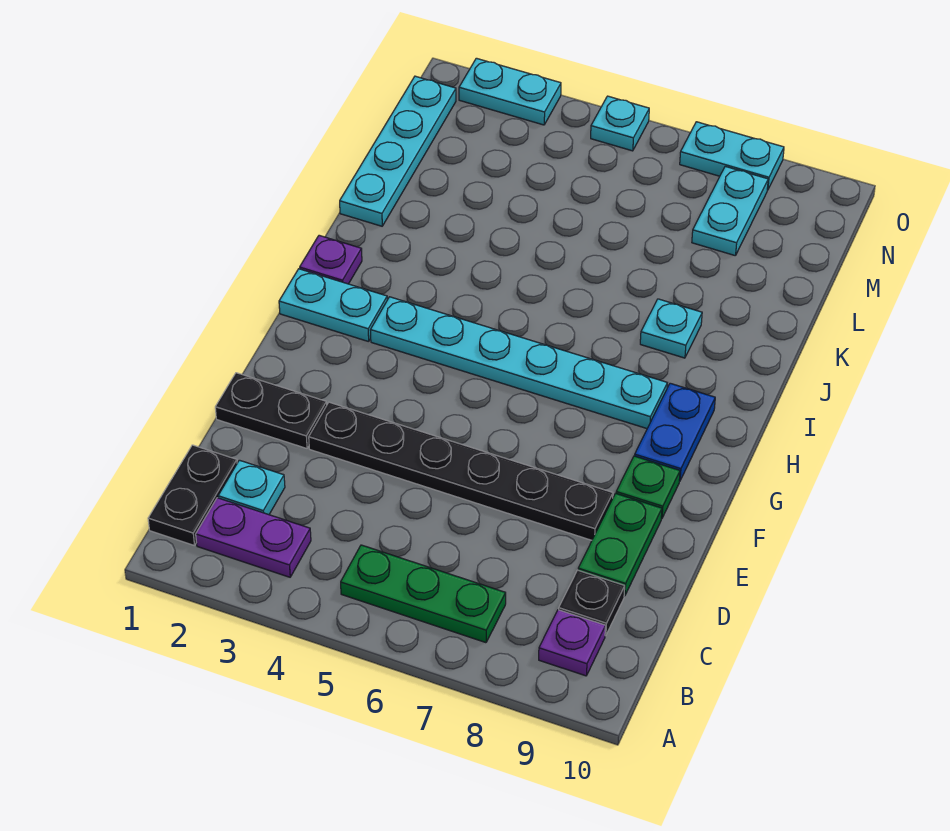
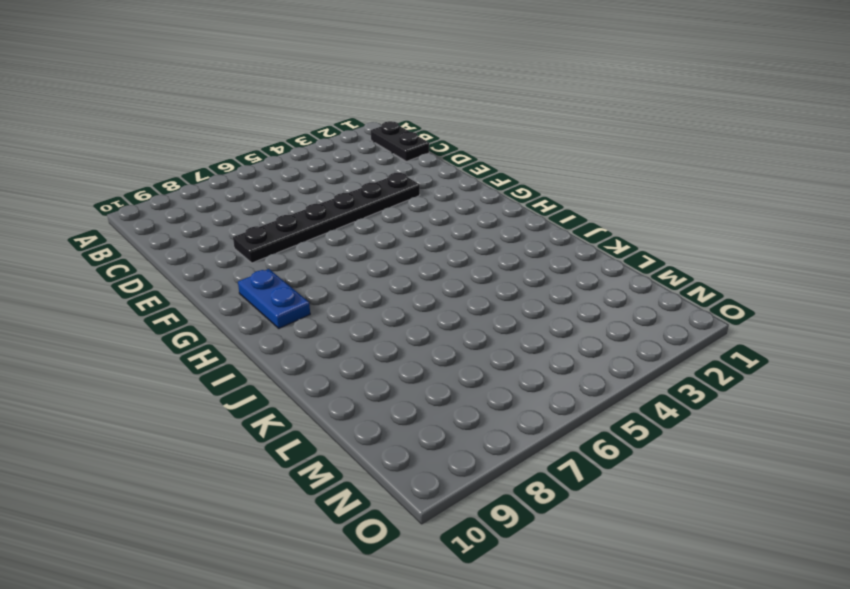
none -> purple 1x2 plate [196,498,311,577]
none -> green 1x3 plate [341,545,506,643]
none -> purple 1x1 plate [539,610,606,676]

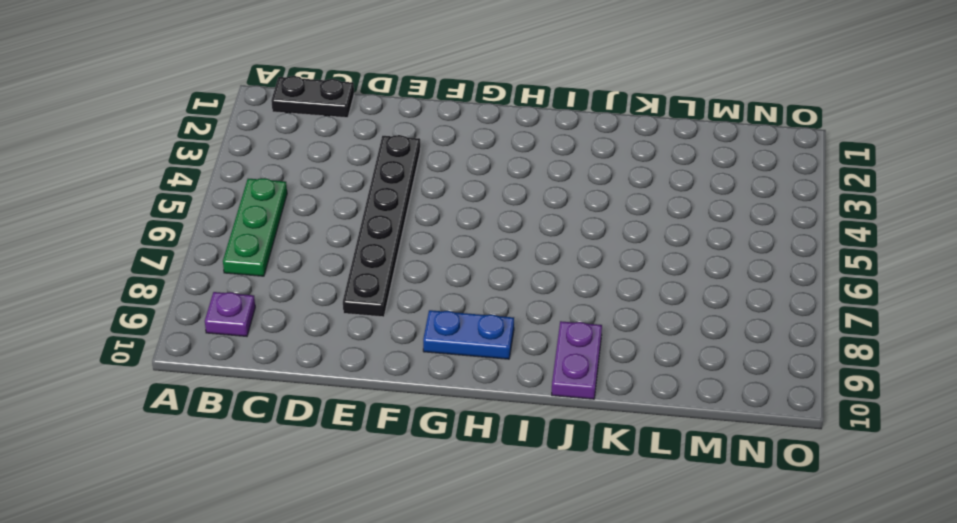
purple 1x2 plate [552,321,602,399] -> purple 1x2 plate moved to [196,498,311,577]
none -> cyan 1x1 plate [218,460,285,515]
none -> black 1x1 plate [559,570,625,636]
none -> green 1x2 plate [578,493,662,596]

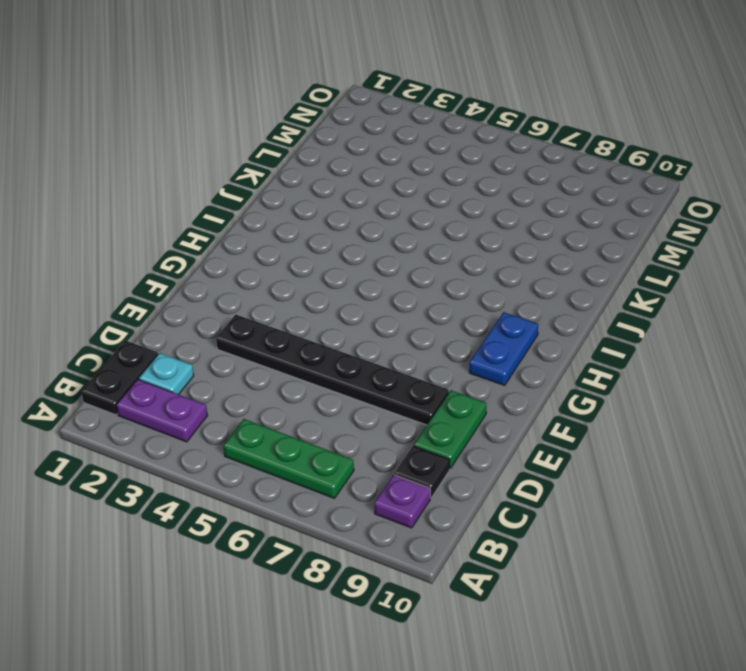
none -> black 1x2 plate [215,373,327,448]
none -> green 1x1 plate [616,456,680,519]
none -> cyan 1x2 plate [279,269,387,342]

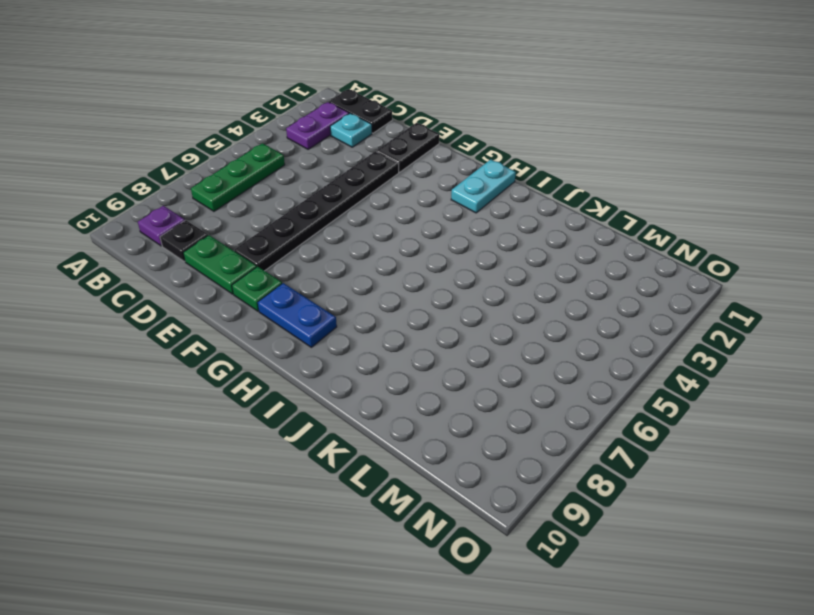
none -> cyan 1x6 plate [370,297,667,429]
none -> purple 1x1 plate [300,235,362,284]
none -> cyan 1x1 plate [640,299,702,358]

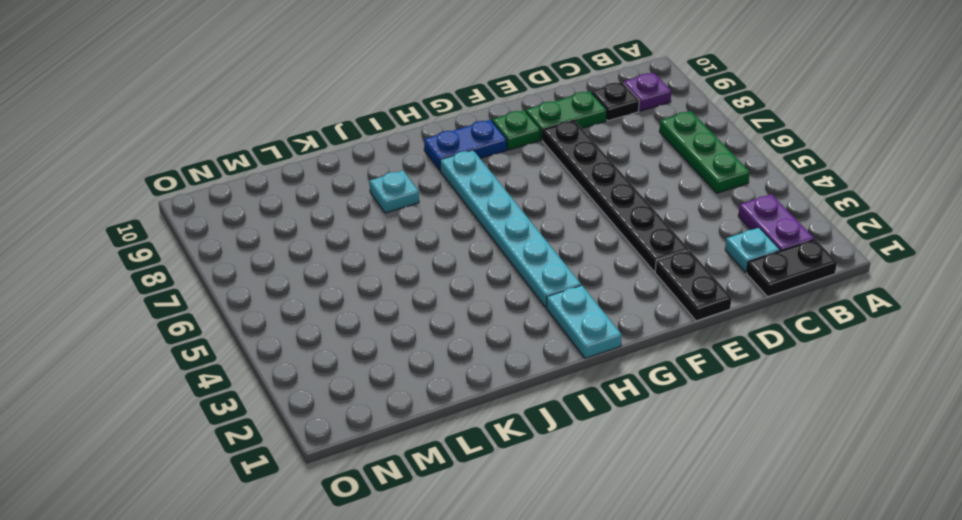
none -> purple 1x1 plate [300,235,362,284]
none -> cyan 1x4 plate [340,76,456,226]
none -> cyan 1x2 plate [692,166,768,256]

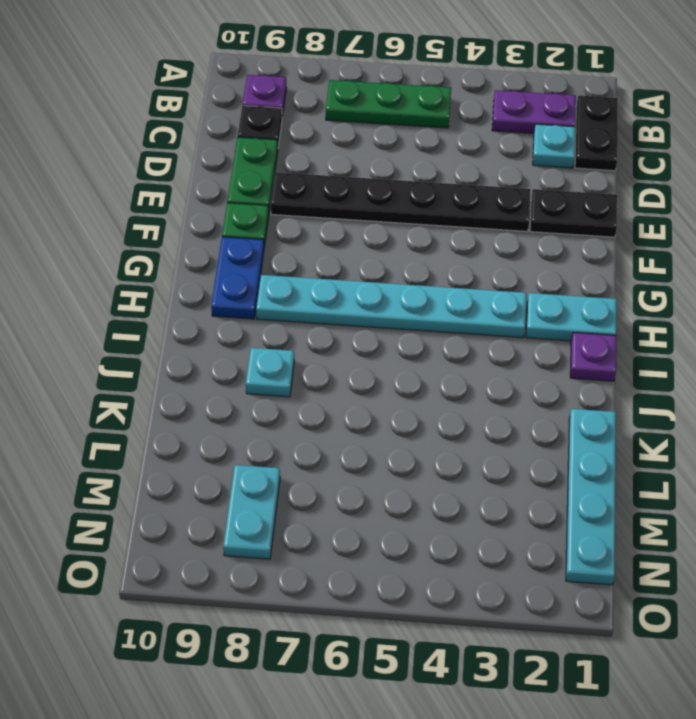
none -> cyan 1x2 plate [459,58,561,125]
none -> cyan 1x1 plate [591,96,649,151]
none -> cyan 1x2 plate [680,122,784,190]

